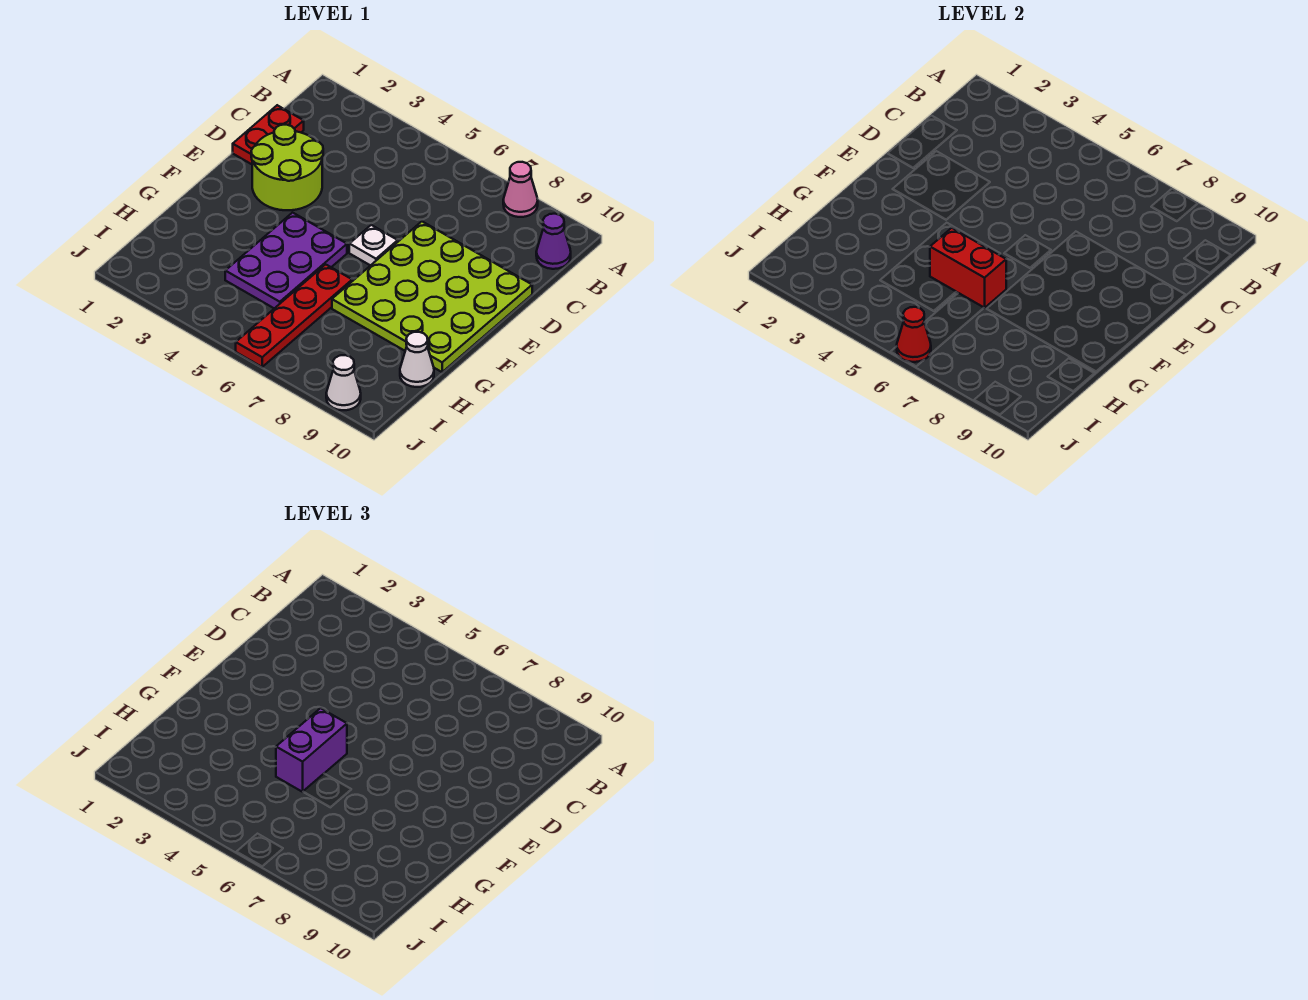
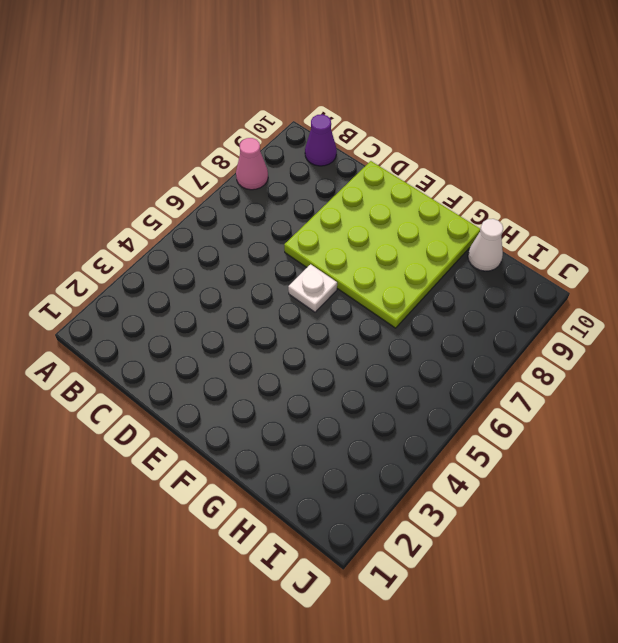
none -> red 1x2 plate [233,105,304,164]
none -> lime 2x2 round brick [251,125,323,210]
none -> purple 2x3 plate [225,213,347,308]

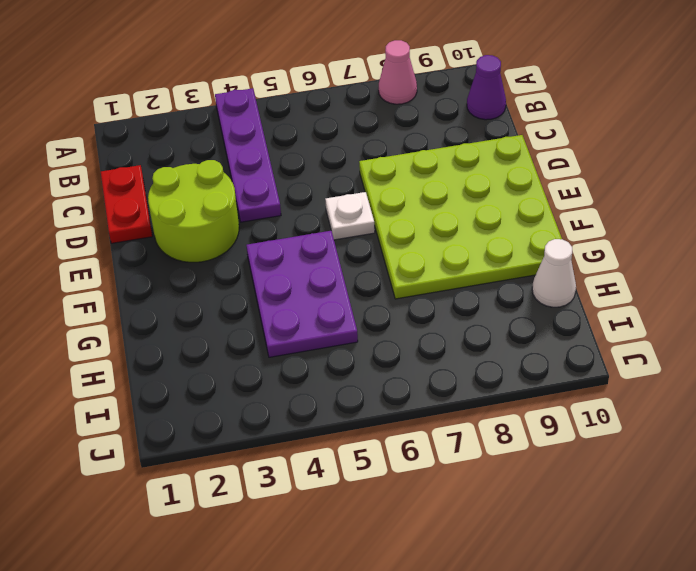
purple 1x4 plate [215,88,281,222] -> none
none -> red 1x4 plate [236,264,352,367]
none -> white 1x1 cone [326,355,361,410]
none -> red 1x2 brick [930,228,1006,308]

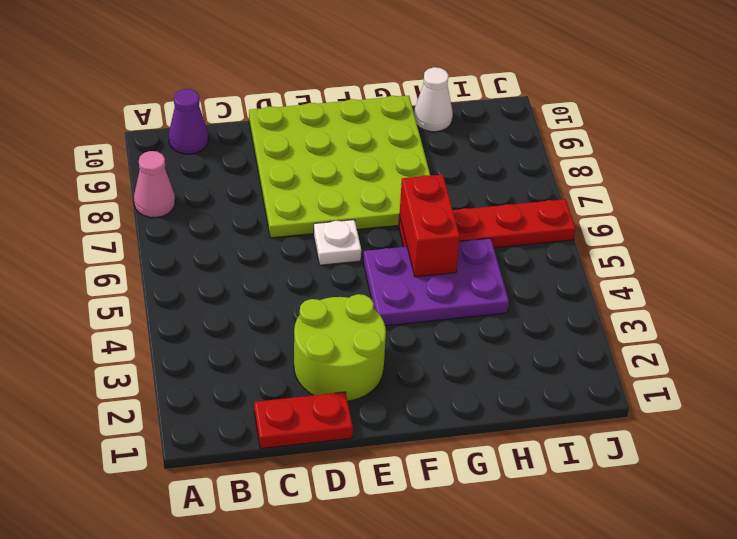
none -> white 1x1 cone [326,355,361,410]
none -> red 1x1 cone [897,307,931,362]
none -> purple 1x2 brick [276,708,347,792]

